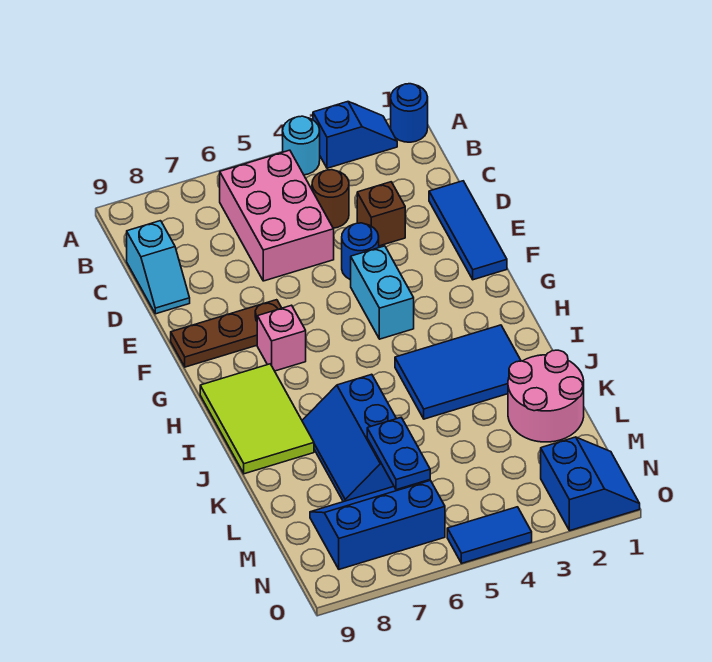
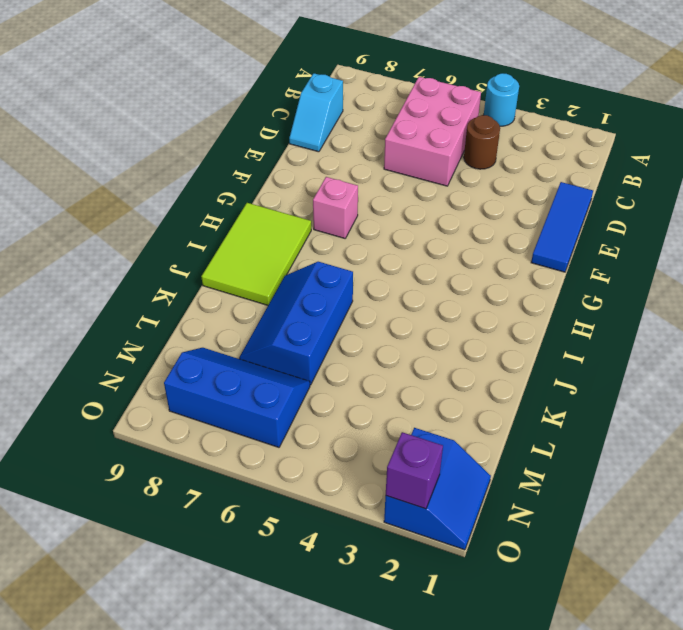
purple 1x1 brick [386,432,443,509] -> none
none -> blue 1x1 round brick [391,84,428,142]
none -> blue 1x2 slope [313,102,397,168]
none -> brown 1x1 brick [357,182,405,246]

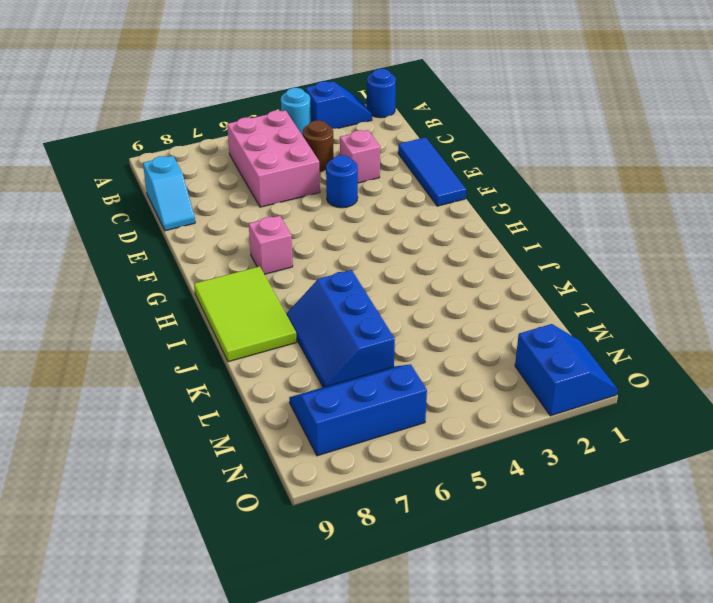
pink 1x1 brick [340,130,380,183] -> brown 1x1 brick [357,182,405,246]
none -> cyan 1x2 brick [351,246,414,339]
none -> brown 1x3 plate [171,300,281,367]
none -> blue 2x3 tile [395,325,521,419]

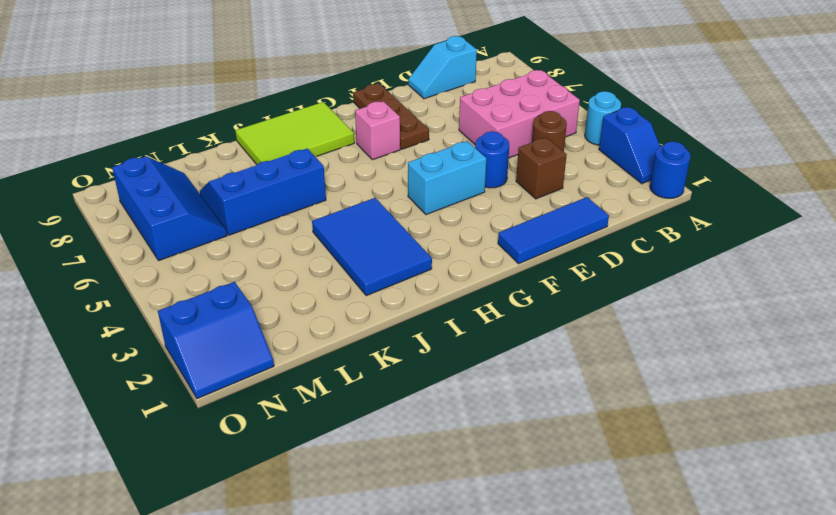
none -> pink 2x2 round brick [508,350,584,442]
none -> blue 1x2 tile [447,507,532,563]
none -> blue 1x2 plate [367,418,430,490]

